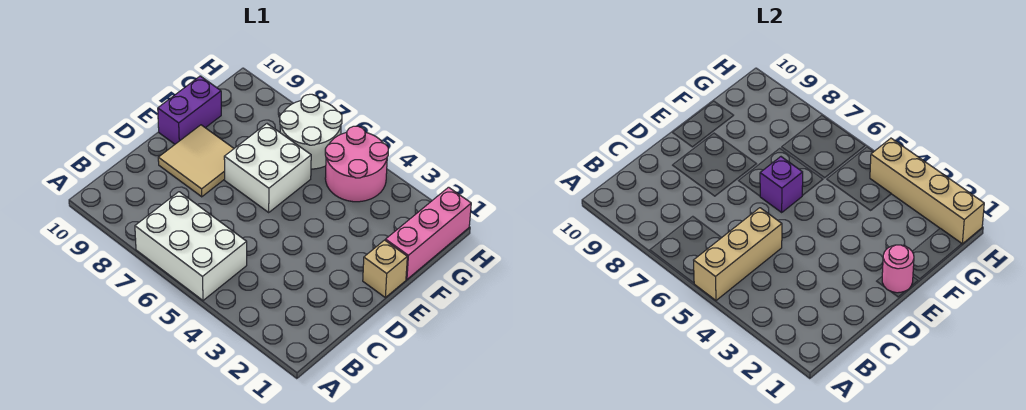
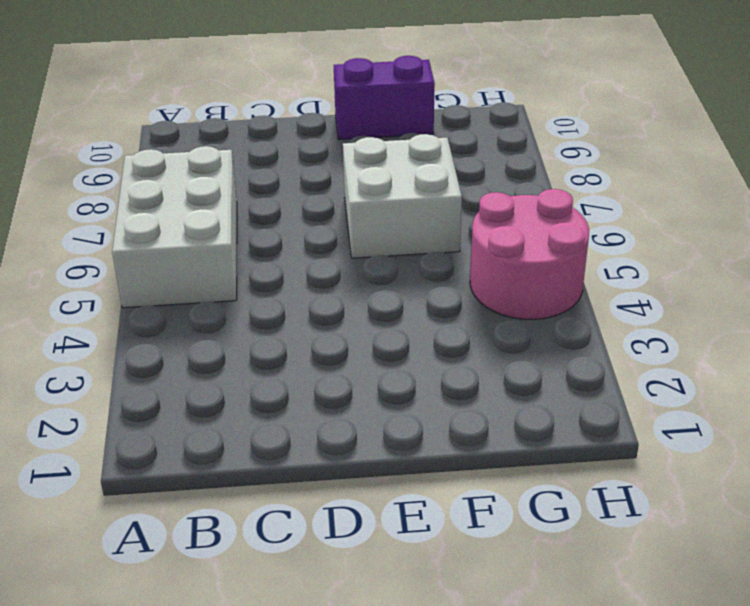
none -> tan 2x2 tile [158,125,234,197]
none -> tan 1x1 brick [363,240,407,297]
none -> pink 1x3 brick [386,187,471,279]

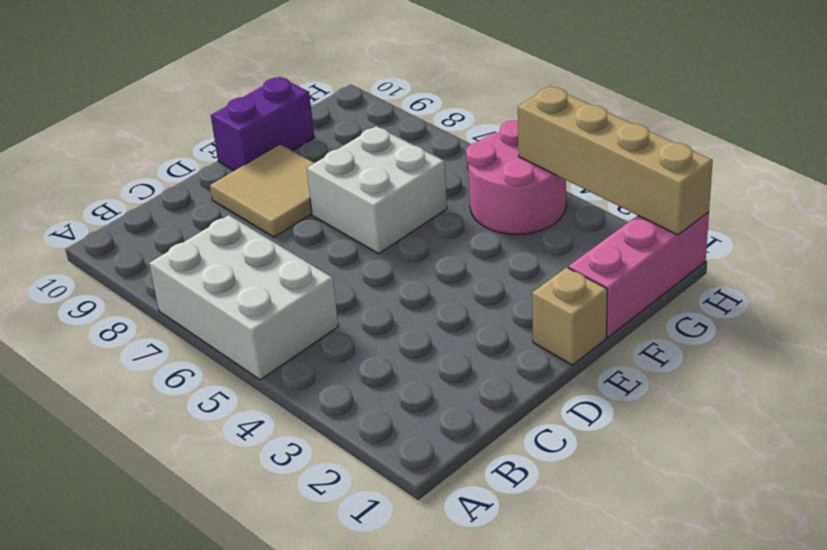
none -> white 2x2 round brick [280,94,342,169]
none -> tan 1x3 brick [694,208,782,300]
none -> pink 1x1 round brick [882,245,914,293]

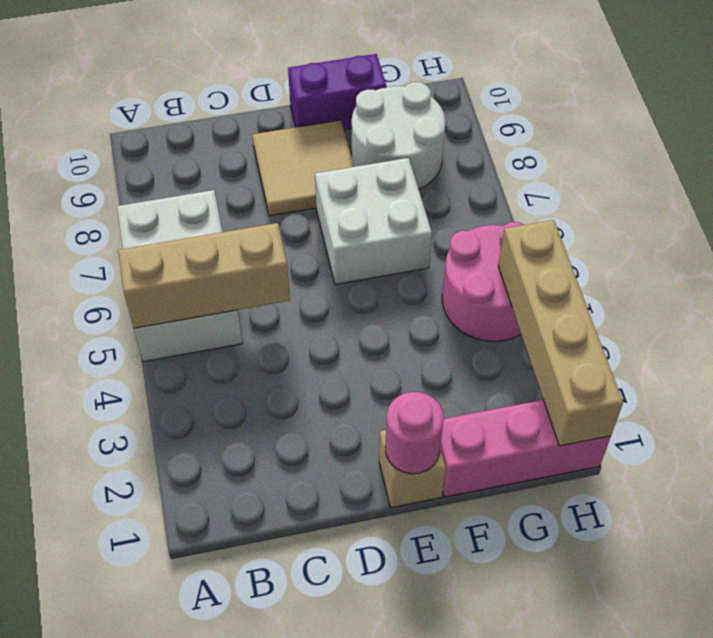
white 2x2 round brick [352,82,445,189] -> white 2x2 round brick moved to [280,94,342,169]
none -> purple 1x1 brick [760,157,803,212]

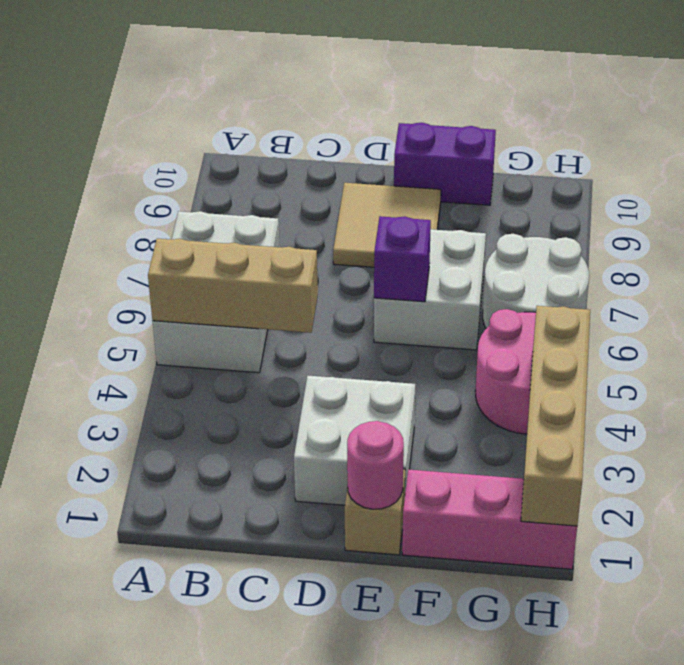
white 2x2 brick [294,376,415,505] -> none

